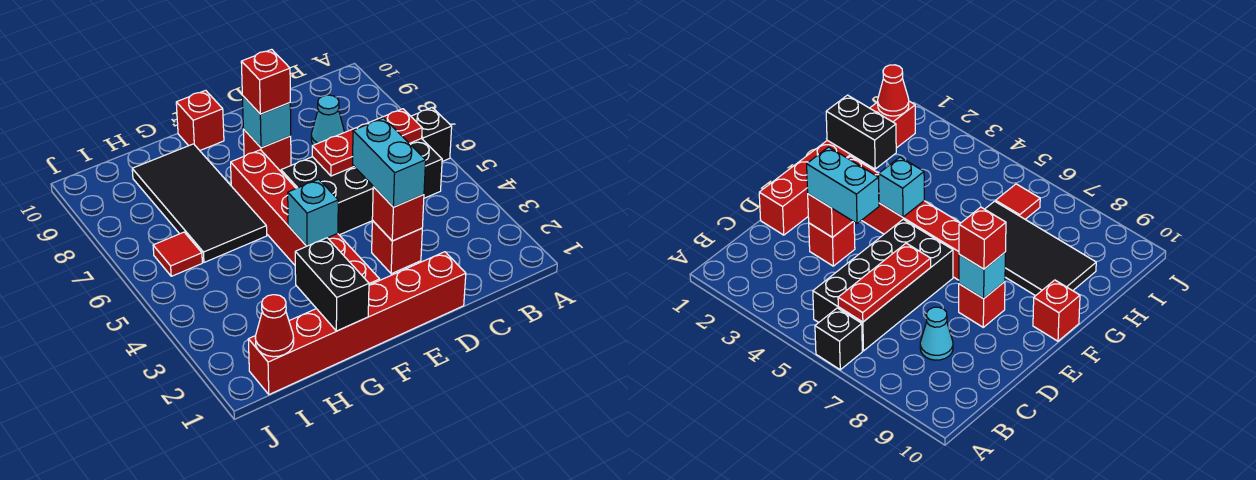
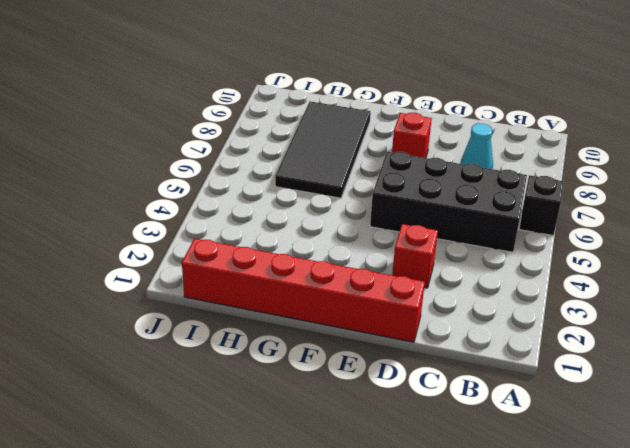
none -> red 1x6 brick [231,150,380,285]
none -> red 1x1 brick [176,90,224,150]
none -> red 1x1 tile [153,232,202,276]

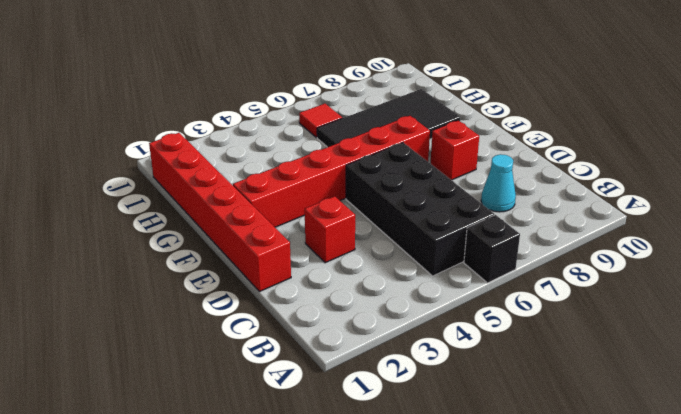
none -> red 1x1 brick [176,90,224,150]
none -> red 1x3 plate [312,109,422,176]
none -> red 1x1 brick [372,187,424,241]

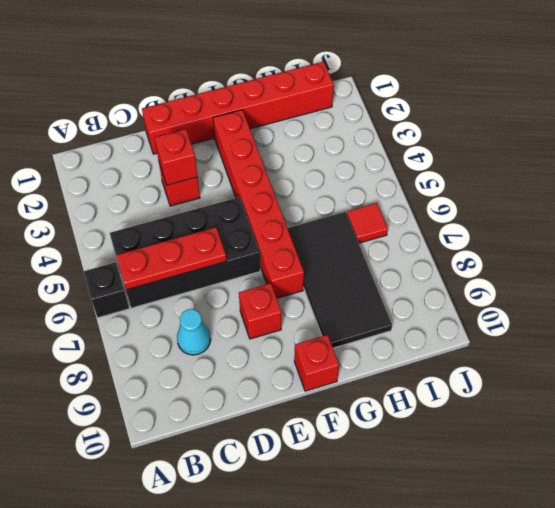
none -> cyan 1x1 brick [242,96,291,148]
none -> cyan 1x1 brick [288,179,338,246]
none -> black 1x2 brick [295,238,369,331]

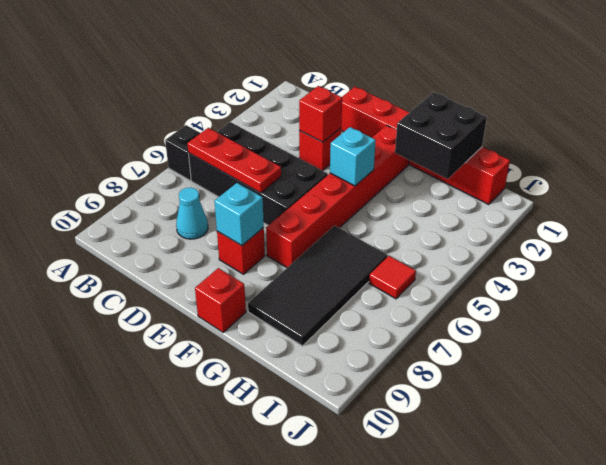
black 2x2 brick [395,92,487,179] -> black 1x2 brick [295,238,369,331]
none -> red 1x1 cone [255,295,294,357]
none -> cyan 1x2 brick [353,118,426,207]
none -> red 1x1 brick [241,49,290,114]

